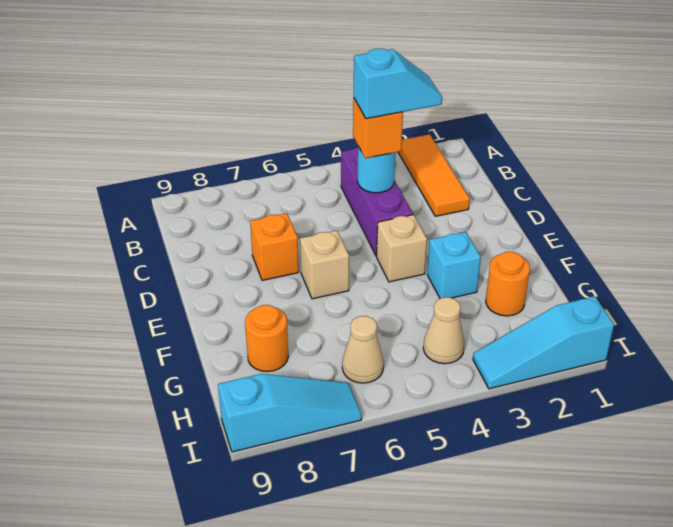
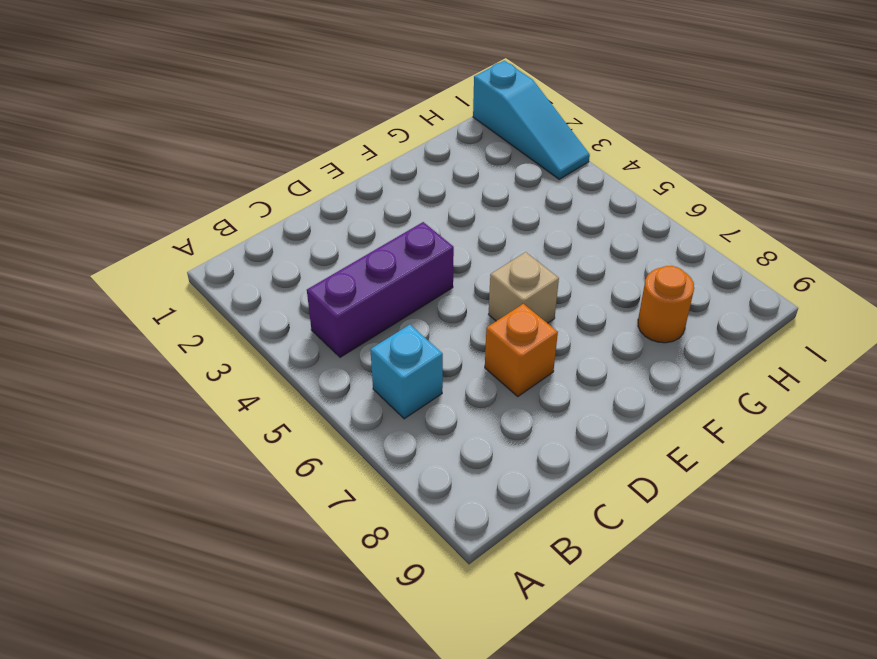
cyan 1x1 brick [370,325,443,419] -> cyan 1x1 brick moved to [427,232,481,299]
none -> orange 1x3 tile [398,134,470,216]
none -> tan 1x1 brick [377,215,427,282]
none -> orange 1x1 round brick [486,252,530,316]

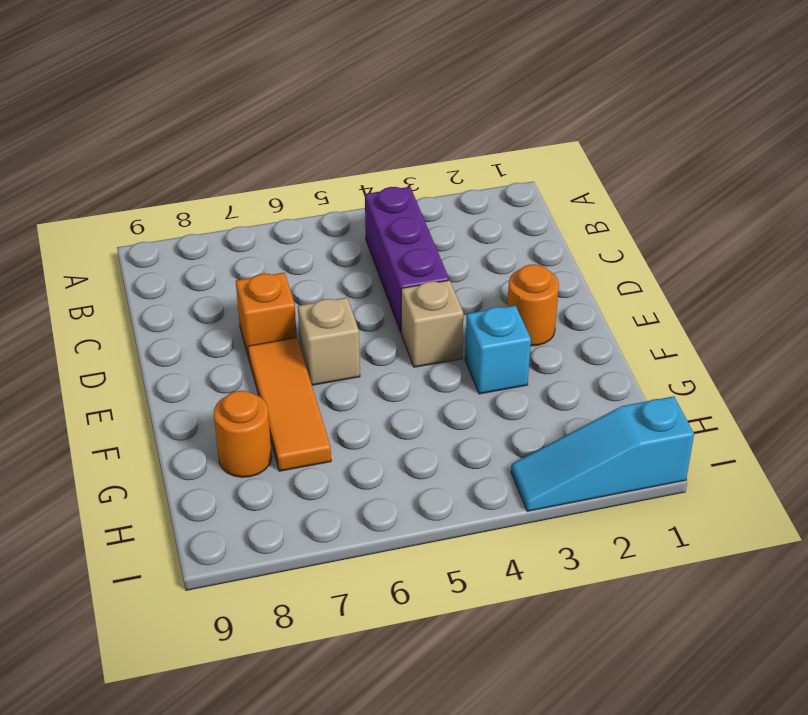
orange 1x1 round brick [507,264,559,346] -> orange 1x1 round brick moved to [486,252,530,316]
orange 1x3 tile [248,338,331,471] -> orange 1x3 tile moved to [398,134,470,216]
none -> tan 1x1 cone [423,297,464,364]
none -> tan 1x1 cone [342,316,384,383]
none -> cyan 1x3 slope [218,374,362,452]

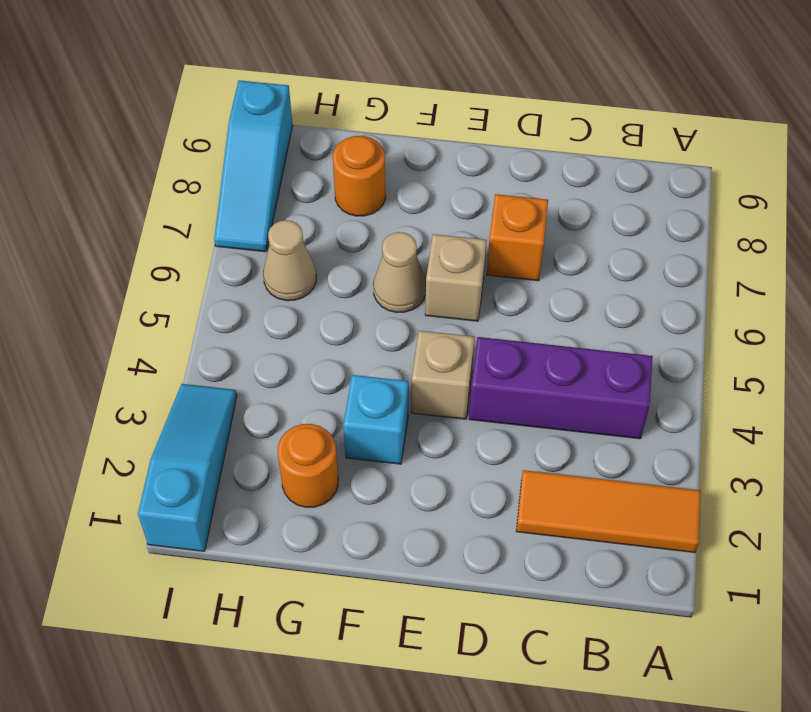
tan 1x1 cone [373,232,426,312] -> tan 1x1 cone moved to [423,297,464,364]
none -> cyan 1x1 round brick [357,146,396,193]
none -> orange 1x1 brick [353,99,403,158]
none -> cyan 1x2 slope [354,49,442,119]

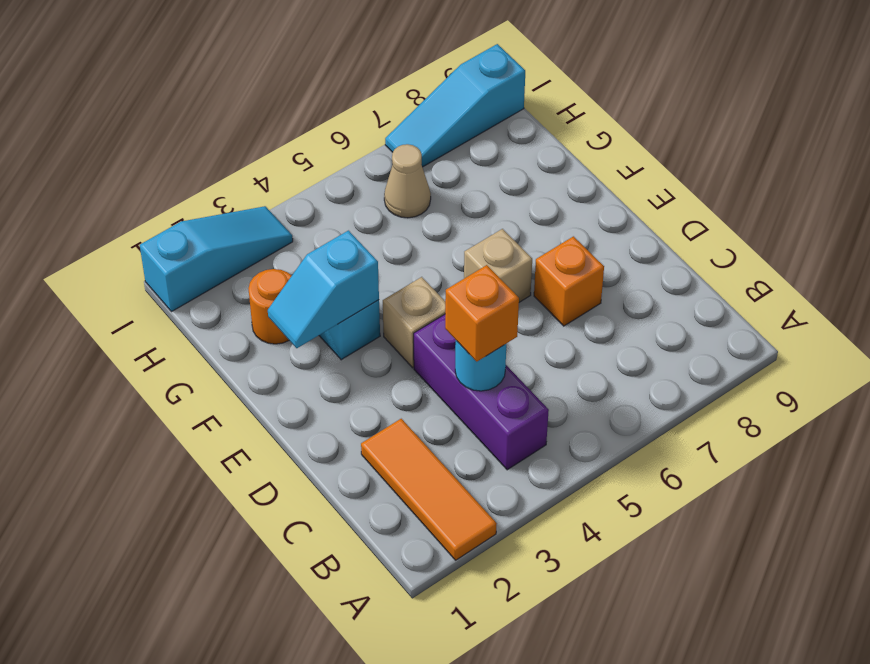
cyan 1x2 slope [268,231,379,348] -> cyan 1x2 slope moved to [354,49,442,119]
none -> orange 1x1 round brick [245,305,288,372]
none -> tan 1x1 cone [423,297,464,364]

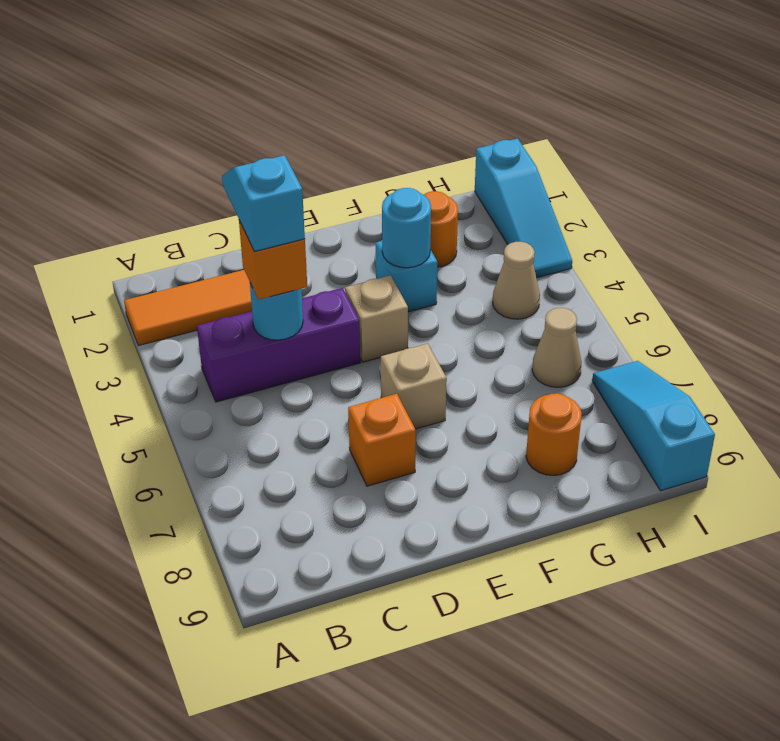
cyan 1x1 round brick [382,188,431,268] -> none

